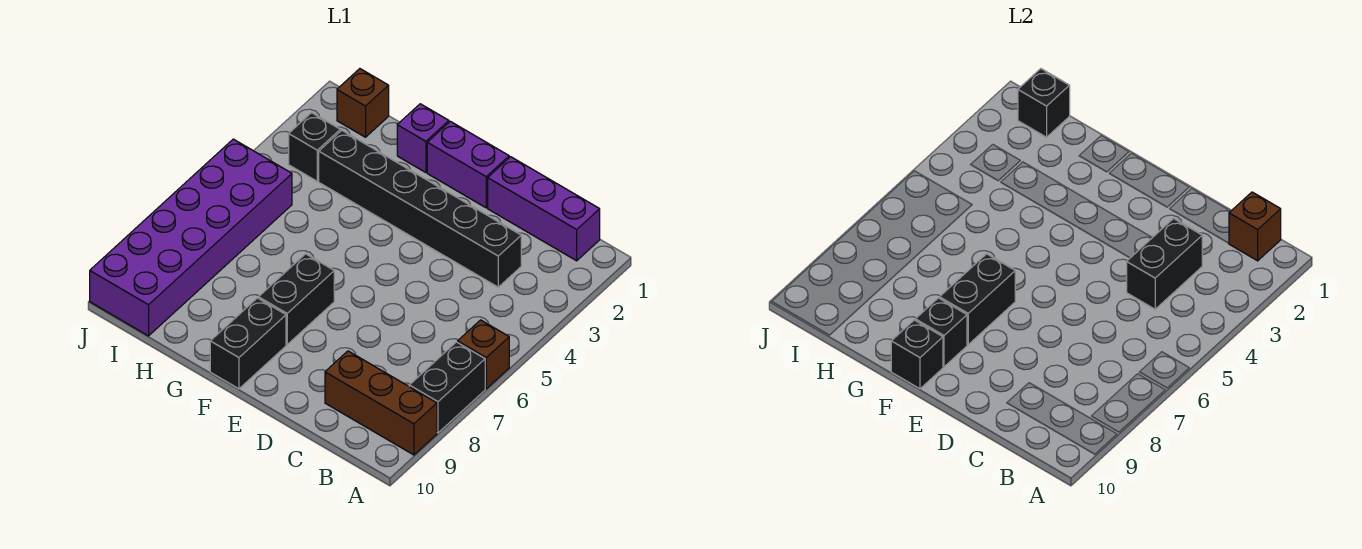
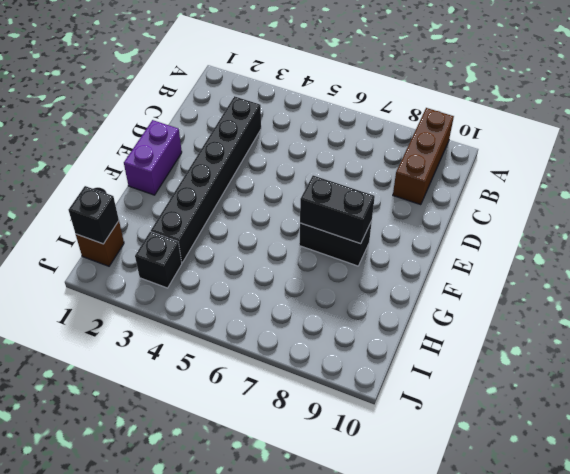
none -> brown 1x1 brick [458,320,509,389]
none -> black 1x2 brick [409,342,485,433]
none -> purple 1x3 brick [488,157,600,261]

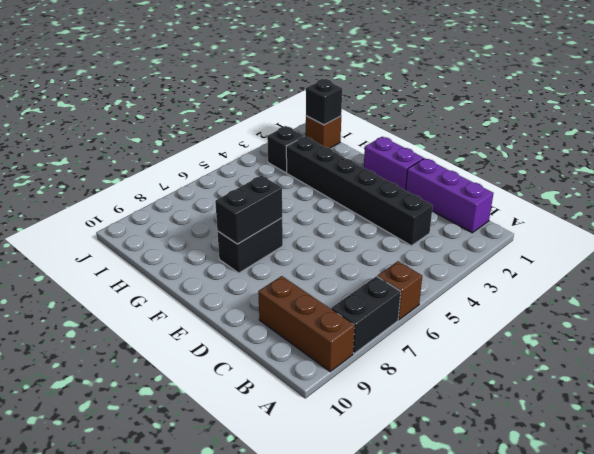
none -> black 1x2 brick [210,298,286,389]
none -> purple 1x1 brick [397,104,449,173]
none -> purple 2x6 brick [90,139,292,336]

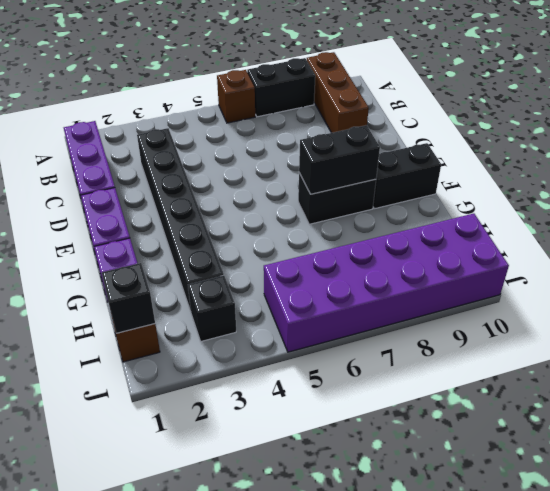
none -> brown 1x1 brick [1229,192,1281,261]
none -> black 1x2 brick [1127,219,1202,309]
none -> black 1x1 brick [915,298,967,367]

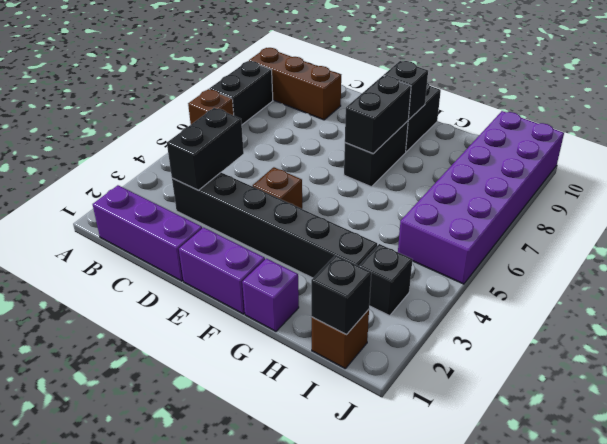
brown 1x1 brick [253,167,302,209] -> brown 1x1 brick moved to [1229,192,1281,261]
none -> black 1x1 brick [891,320,943,389]

